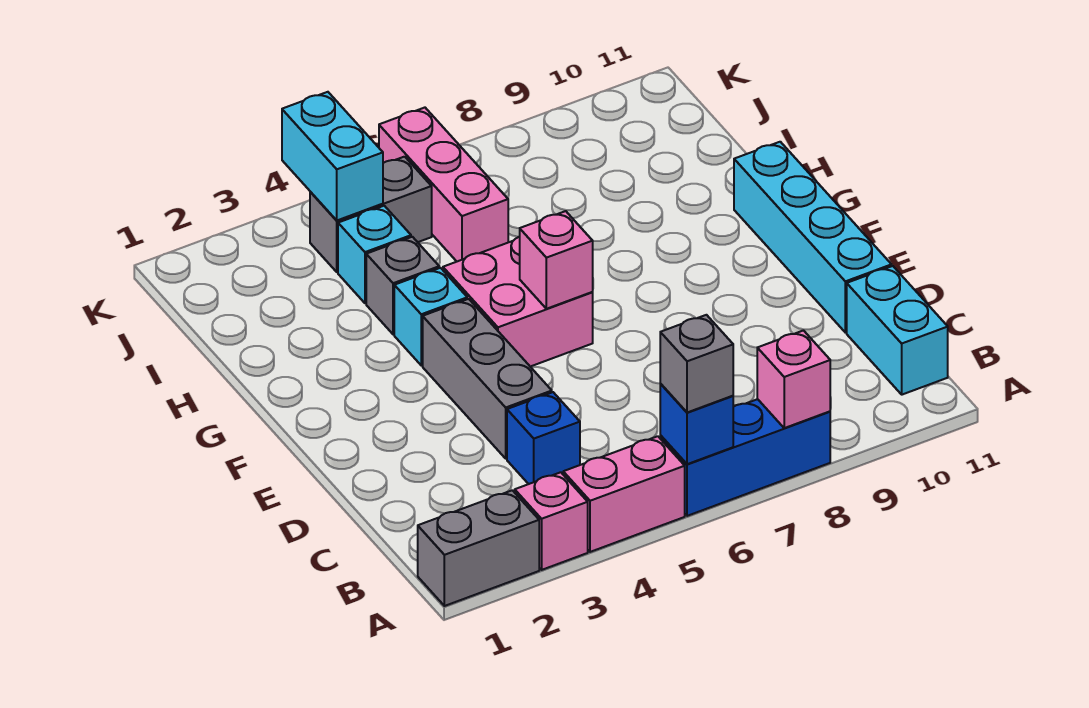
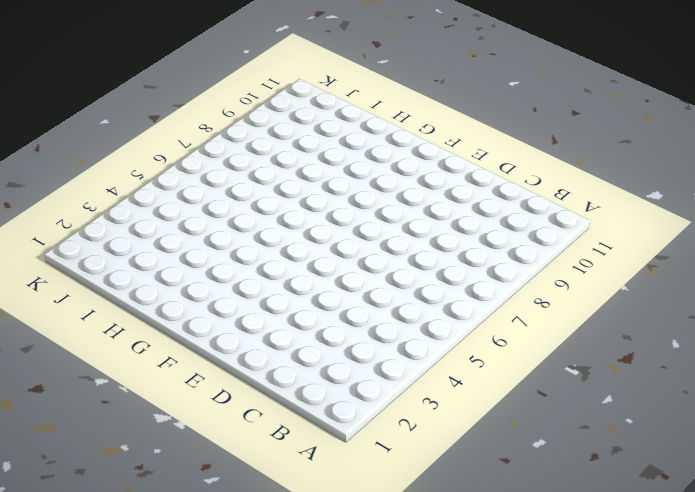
none -> grey 1x2 brick [418,490,539,606]
none -> pink 1x1 brick [515,472,588,570]
none -> pink 1x2 brick [563,436,685,552]

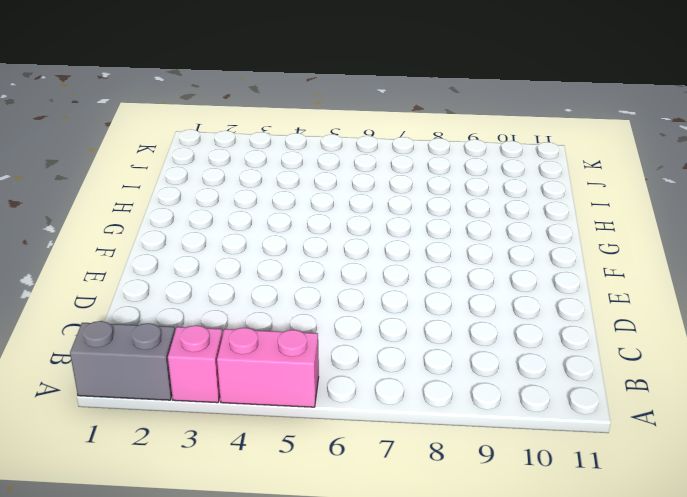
none -> blue 1x3 brick [660,399,830,516]
none -> cyan 1x2 brick [847,266,948,395]
none -> blue 1x1 brick [507,392,580,484]

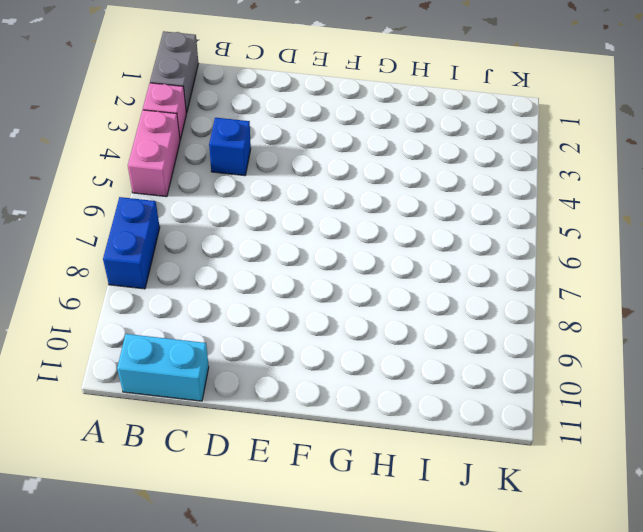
blue 1x2 brick [103,197,160,289] -> blue 1x3 brick [660,399,830,516]
none -> grey 1x3 brick [423,299,552,459]
none -> cyan 1x4 brick [734,142,892,333]
none -> pink 2x2 brick [443,237,593,367]

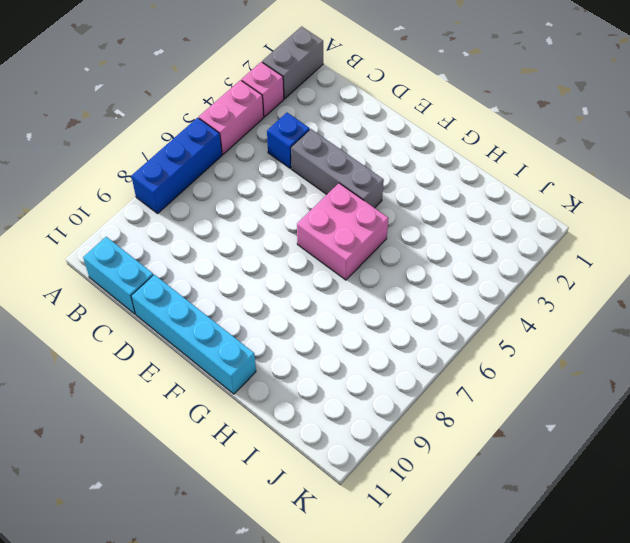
none -> cyan 1x1 brick [394,268,467,365]
none -> grey 1x1 brick [366,237,439,334]
none -> cyan 1x1 brick [338,206,411,303]

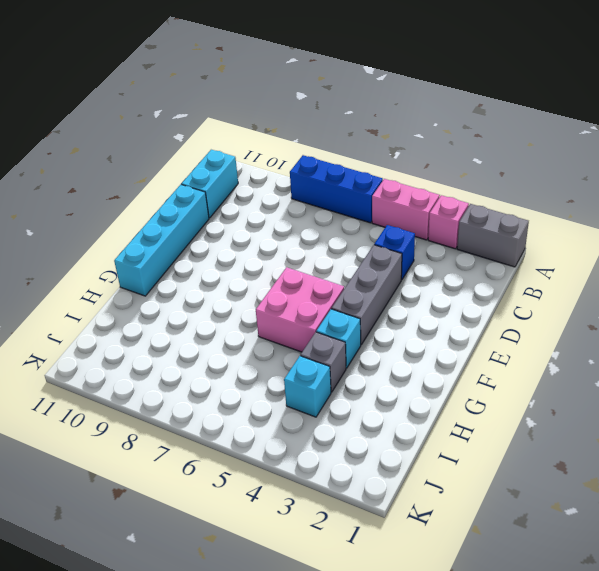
none -> pink 1x3 brick [379,108,508,261]
none -> grey 1x2 brick [310,157,432,272]
none -> blue 1x1 brick [660,384,733,464]

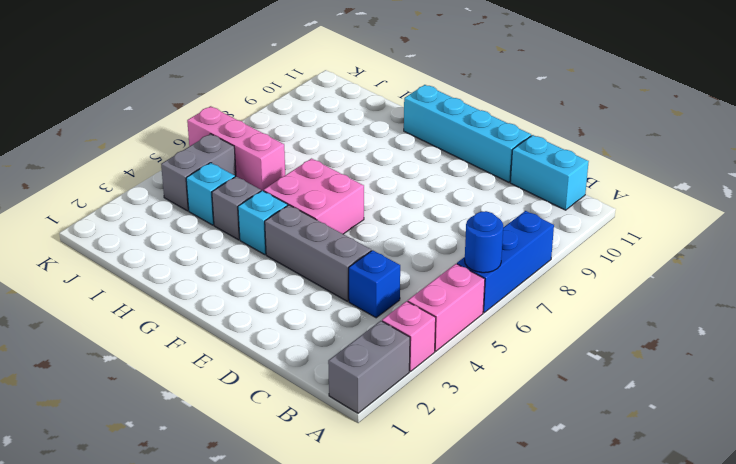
blue 1x1 round brick [465,211,503,273] -> blue 1x1 brick [660,384,733,464]
none -> pink 1x1 brick [757,331,830,428]
none -> pink 1x1 brick [520,211,593,309]
none -> cyan 1x2 brick [282,92,383,220]

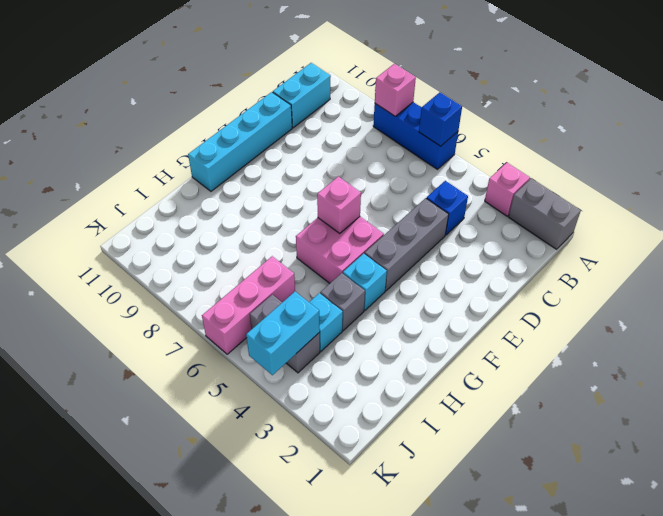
none -> pink 1x2 brick [563,436,685,552]
none -> grey 1x1 brick [660,315,733,413]

